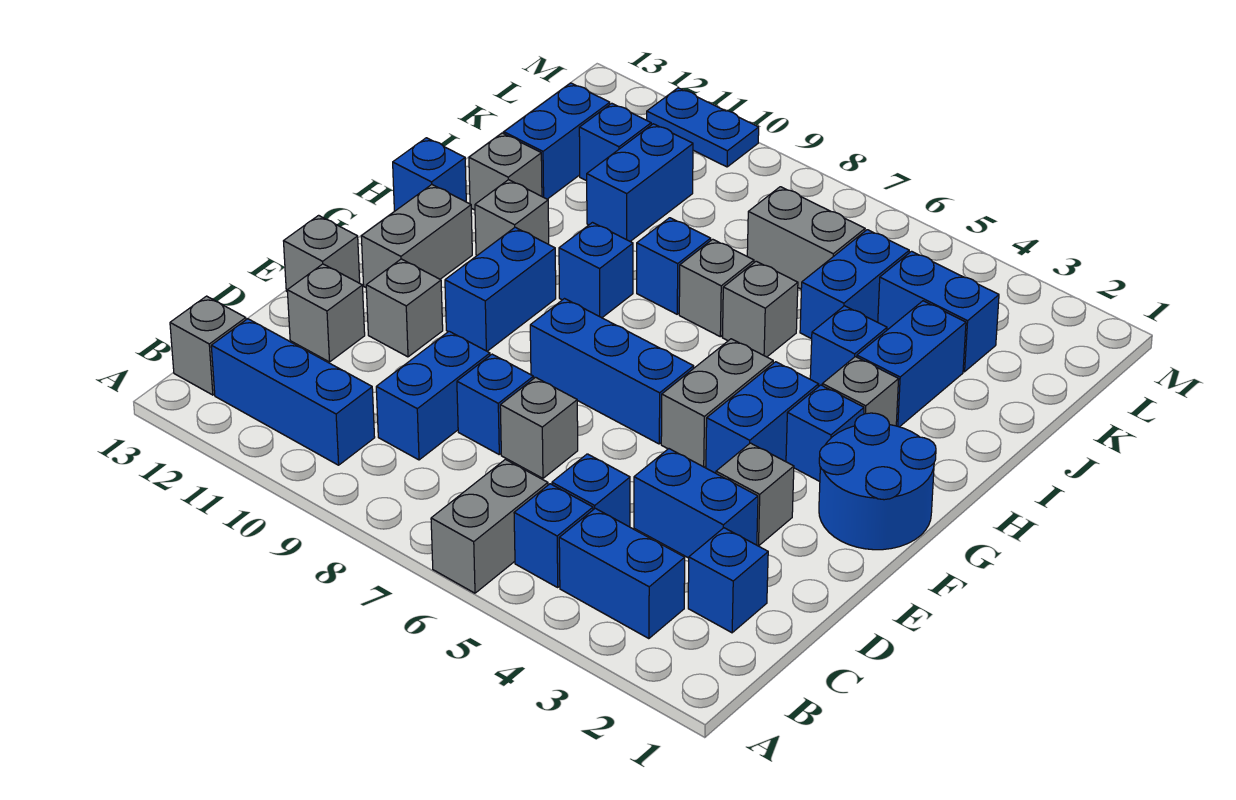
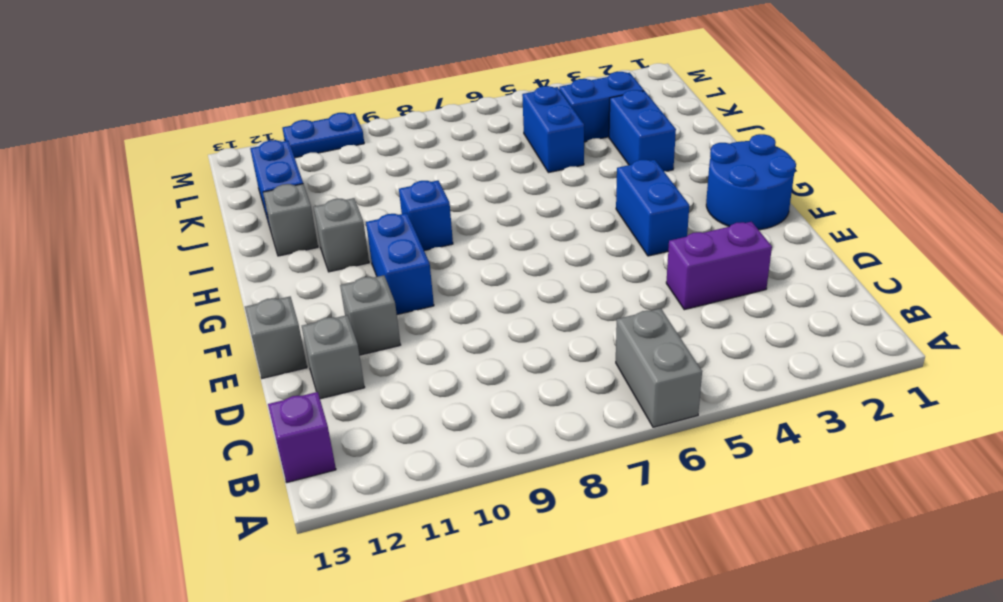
purple 1x1 brick [268,392,336,482] -> grey 1x1 brick [170,296,246,395]
purple 1x2 brick [666,222,772,310] -> blue 1x2 brick [634,449,758,558]
none -> blue 1x2 brick [559,508,685,639]
none -> blue 1x1 brick [514,484,593,587]
none -> blue 1x3 brick [211,319,375,465]
none -> blue 1x1 brick [688,528,768,633]

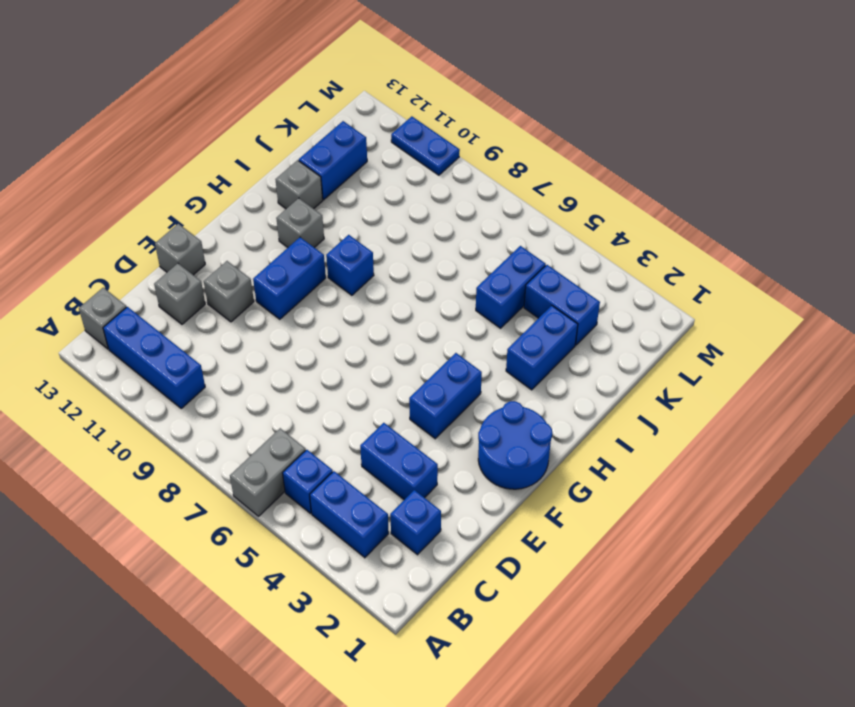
none -> blue 1x1 brick [552,454,630,527]
none -> blue 1x2 brick [376,331,490,460]
none -> grey 1x1 brick [500,377,578,478]
none -> blue 1x1 brick [457,354,533,454]

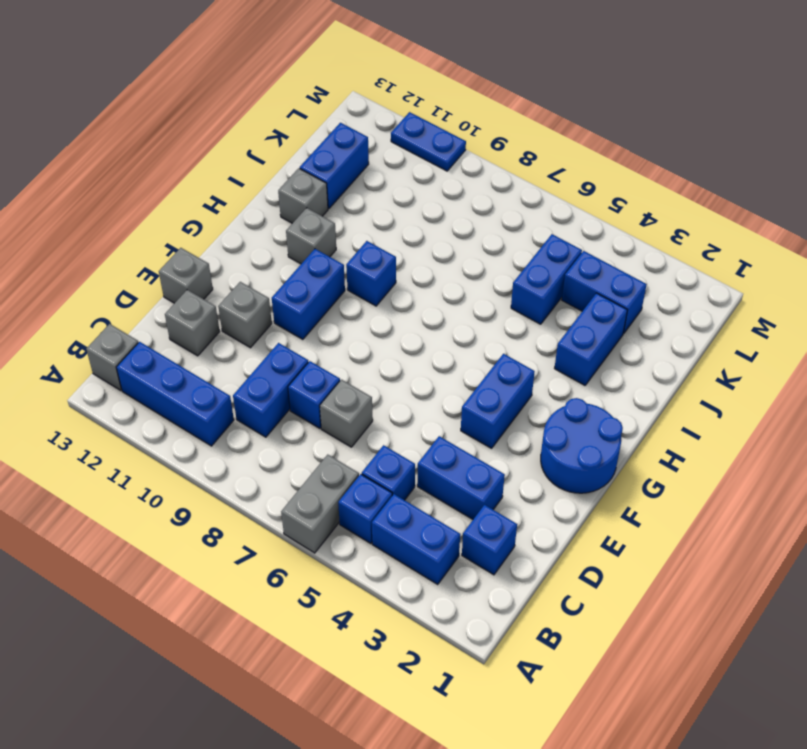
none -> grey 1x1 brick [716,443,794,546]
none -> grey 1x2 brick [661,339,773,467]
none -> blue 1x3 brick [530,299,694,444]
none -> grey 1x2 brick [361,185,472,287]

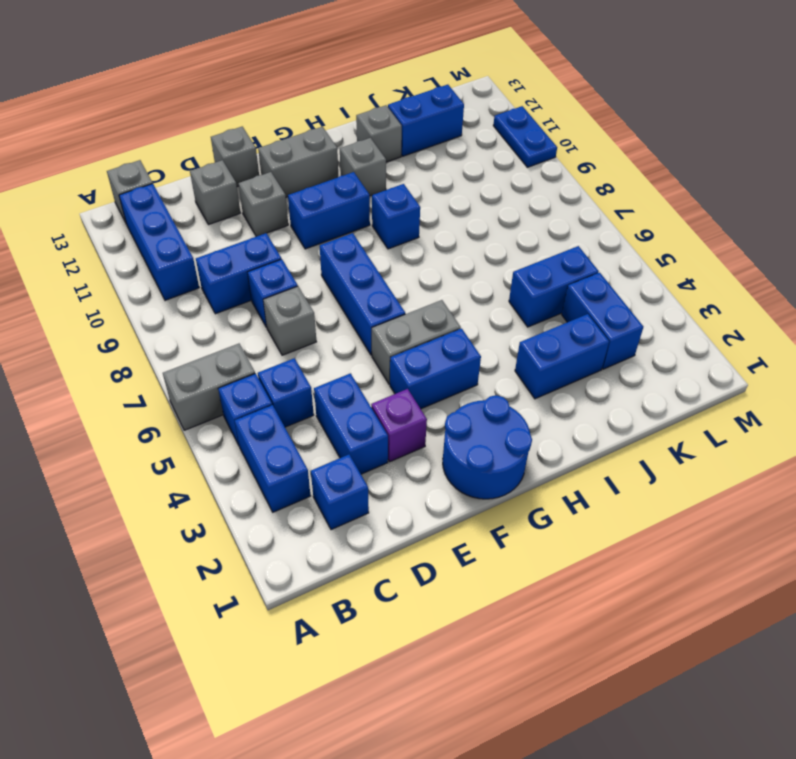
purple 1x1 brick [371,389,427,462] -> grey 1x1 brick [716,443,794,546]
none -> blue 1x1 brick [786,385,864,481]
none -> grey 1x1 brick [822,357,899,426]
none -> blue 1x1 brick [393,138,466,211]
none -> blue 1x1 brick [810,306,887,387]

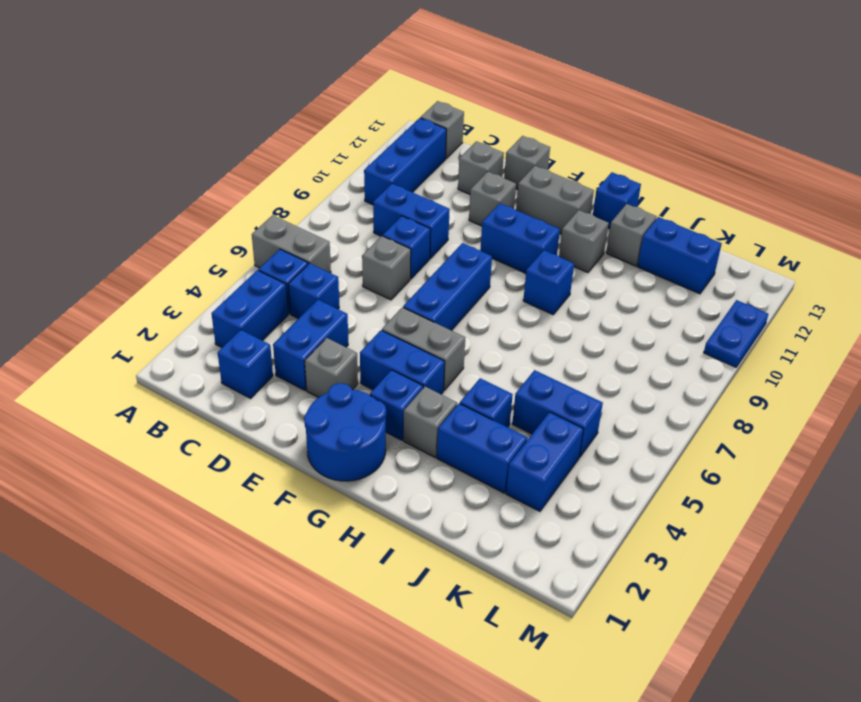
none -> grey 1x1 brick [722,261,798,357]
none -> grey 1x1 brick [679,239,754,337]
none -> blue 1x1 brick [637,218,711,314]
none -> blue 1x2 brick [587,124,693,241]

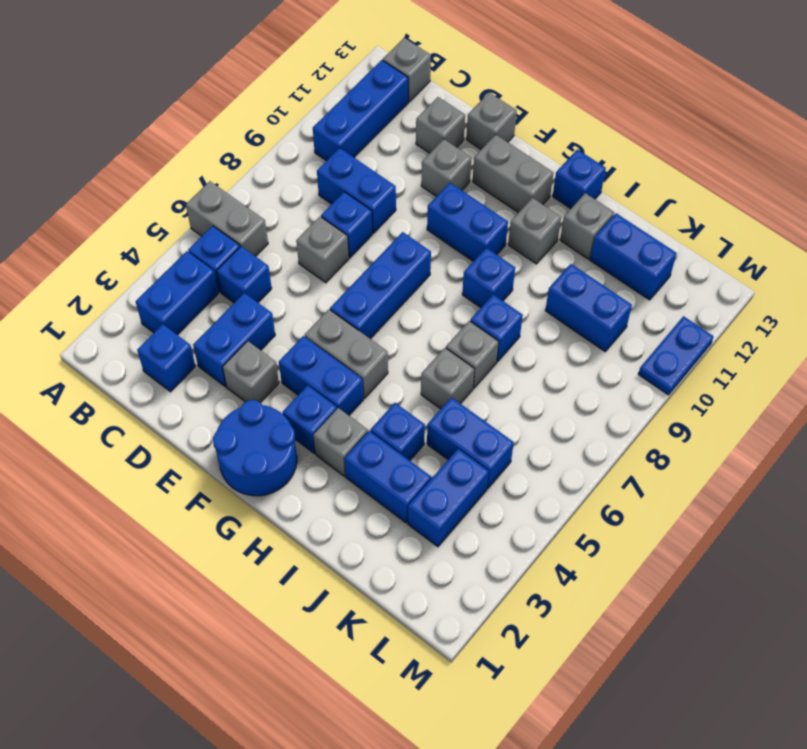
none -> grey 1x2 brick [747,187,865,289]
none -> blue 1x1 brick [579,103,651,181]

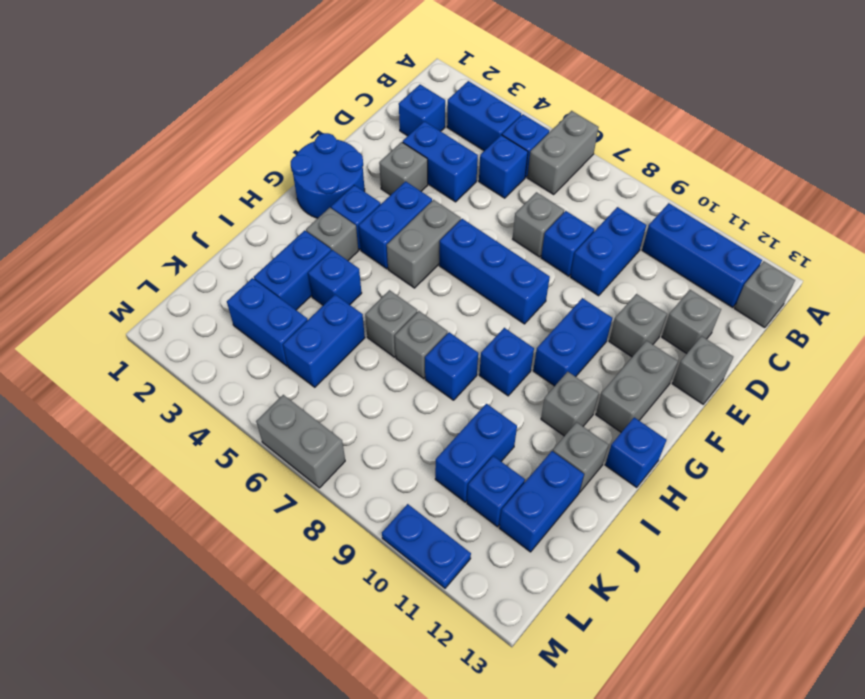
grey 1x2 brick [256,395,345,488] -> grey 1x2 brick moved to [747,187,865,289]

